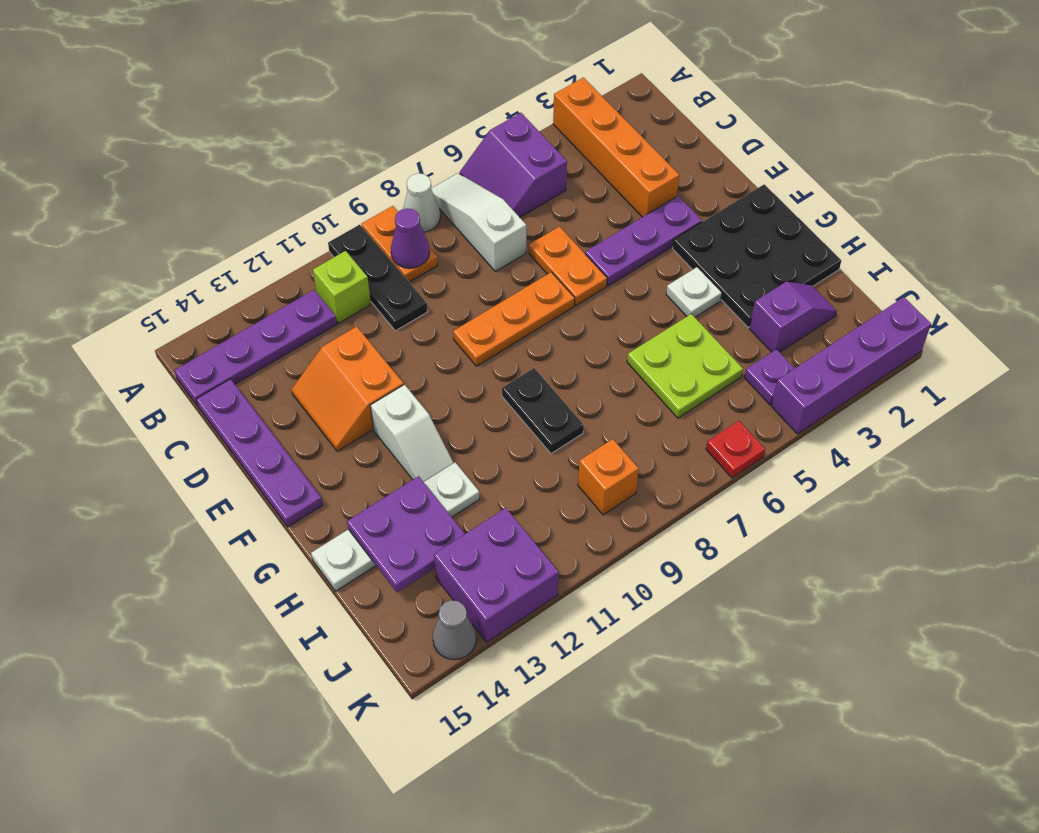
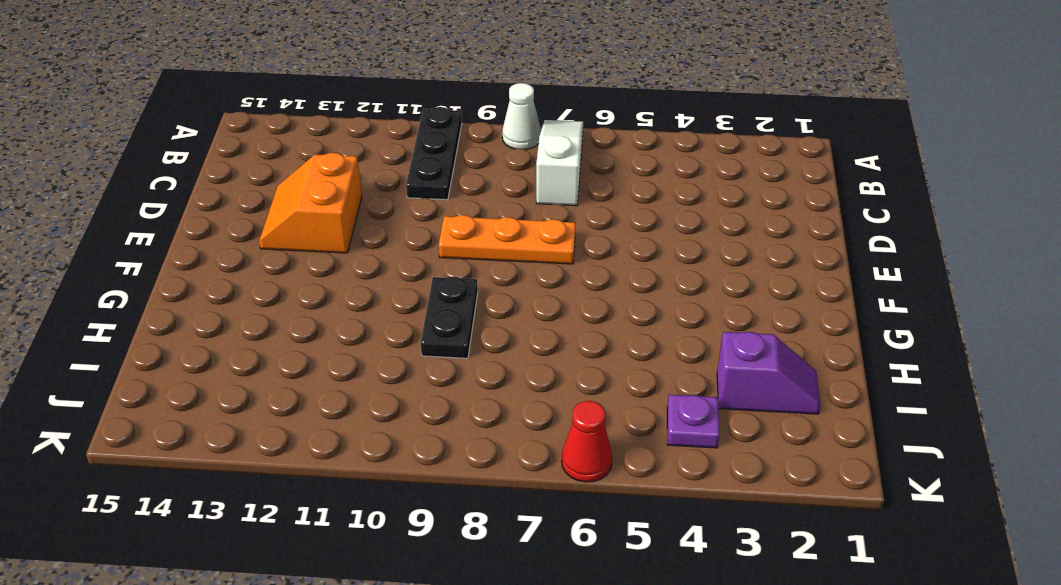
red 1x1 cone [562,401,612,482] -> red 1x1 plate [706,421,765,478]
none -> orange 1x4 brick [553,78,679,217]
none -> purple 2x2 slope [460,113,567,217]
none -> orange 1x2 plate [362,206,438,282]

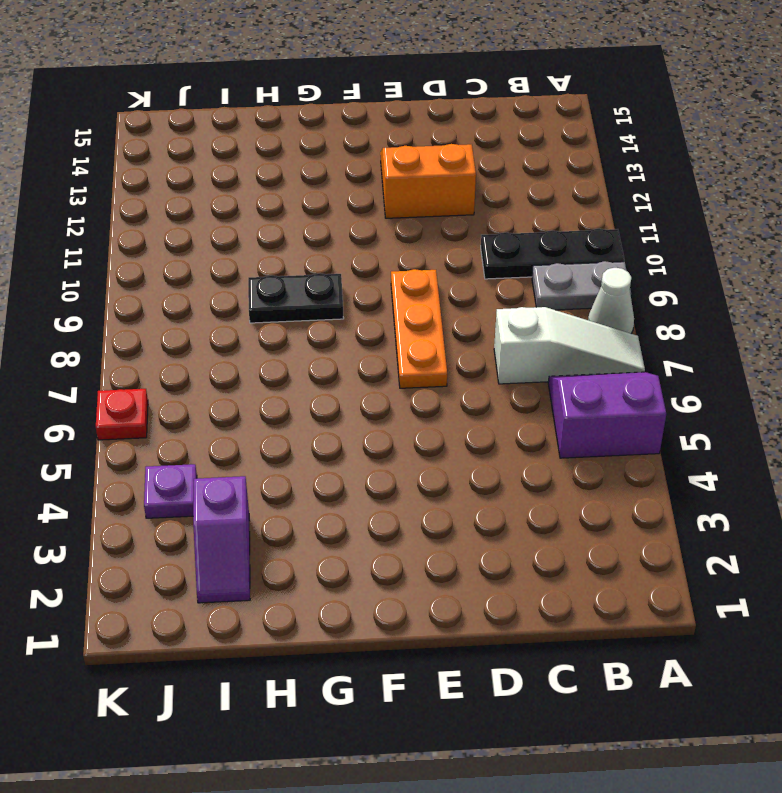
grey 1x2 plate [532,261,631,310] -> orange 1x2 plate [362,206,438,282]
none -> orange 1x4 brick [553,78,679,217]
none -> lime 1x1 brick [313,251,371,323]
none -> purple 1x4 plate [174,290,337,406]

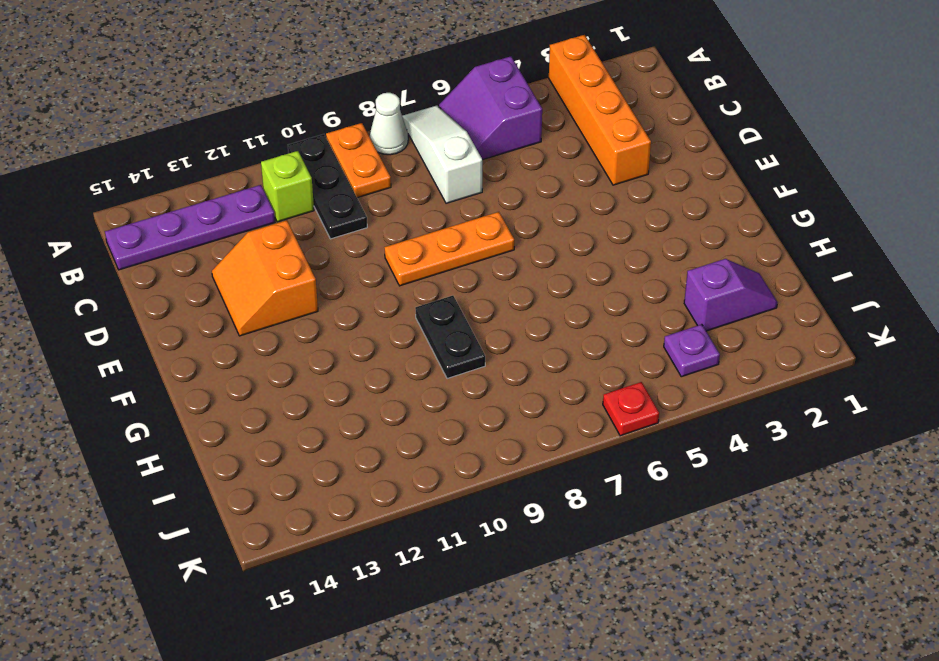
none -> purple 1x4 plate [196,379,323,527]
none -> orange 1x2 plate [529,227,607,305]
none -> purple 1x3 plate [585,196,702,286]

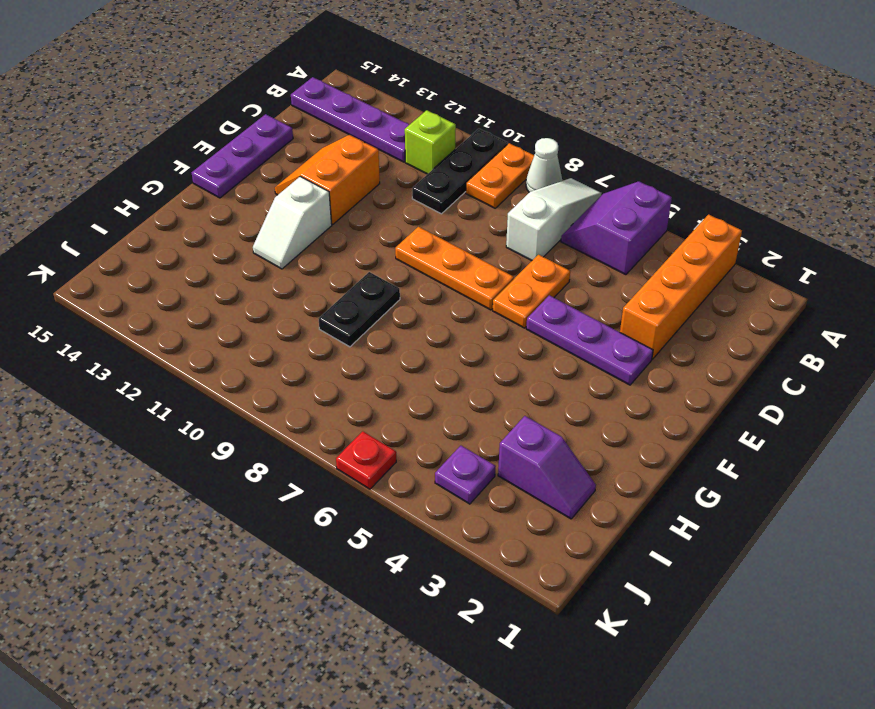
purple 1x3 plate [192,114,293,198] -> purple 1x4 plate [196,379,323,527]
none -> black 3x3 plate [672,184,841,327]
none -> white 1x1 plate [666,267,722,317]
none -> lime 2x2 plate [627,314,743,418]

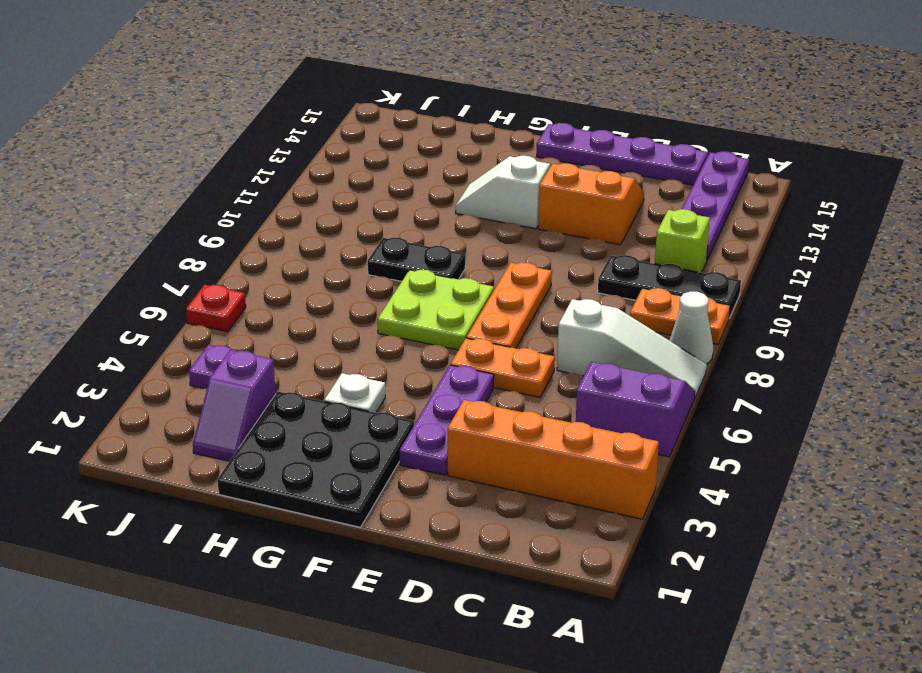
lime 2x2 plate [378,270,494,350] -> lime 2x2 plate moved to [627,314,743,418]
none -> white 1x4 plate [311,462,480,591]
none -> orange 1x1 brick [578,439,639,515]
none -> purple 2x2 brick [434,508,559,642]

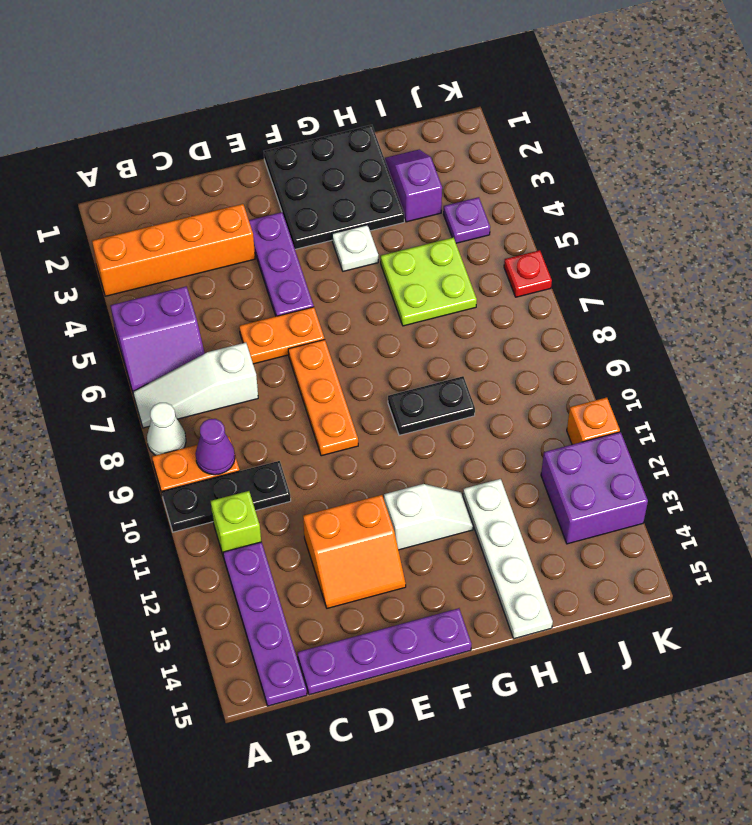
orange 1x1 brick [567,397,620,445] -> orange 1x1 brick moved to [578,439,639,515]
none -> purple 1x4 brick [771,297,931,434]
none -> grey 1x1 cone [433,600,476,660]
none -> purple 2x2 plate [347,476,465,592]

